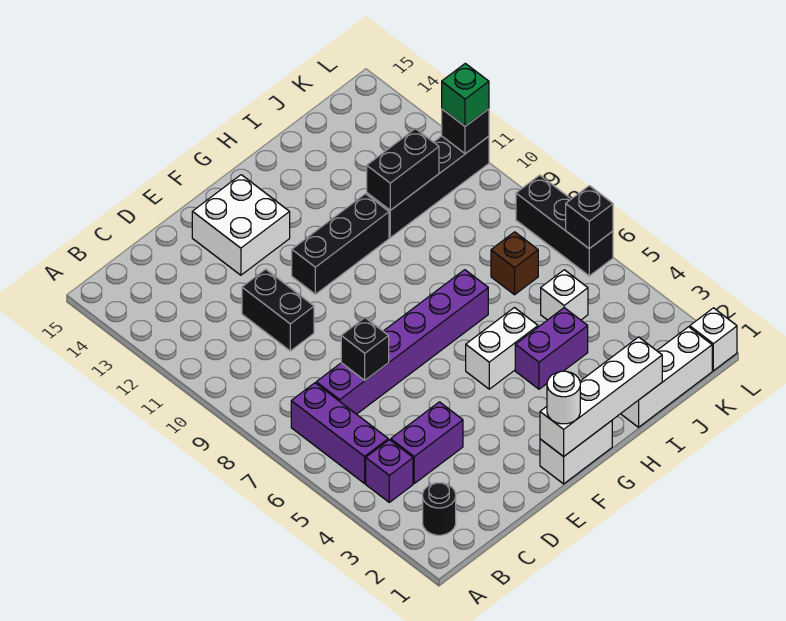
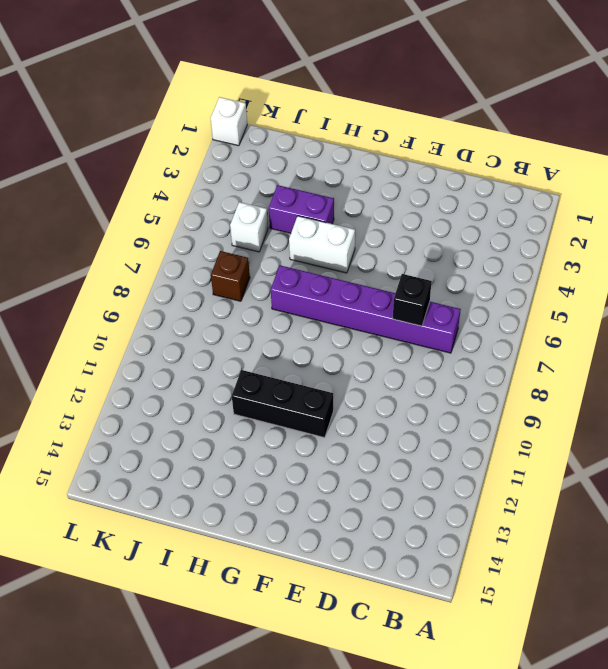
none -> black 1x1 round brick [423,483,456,535]
none -> purple 1x1 brick [366,440,413,502]
none -> purple 1x3 brick [291,383,388,483]

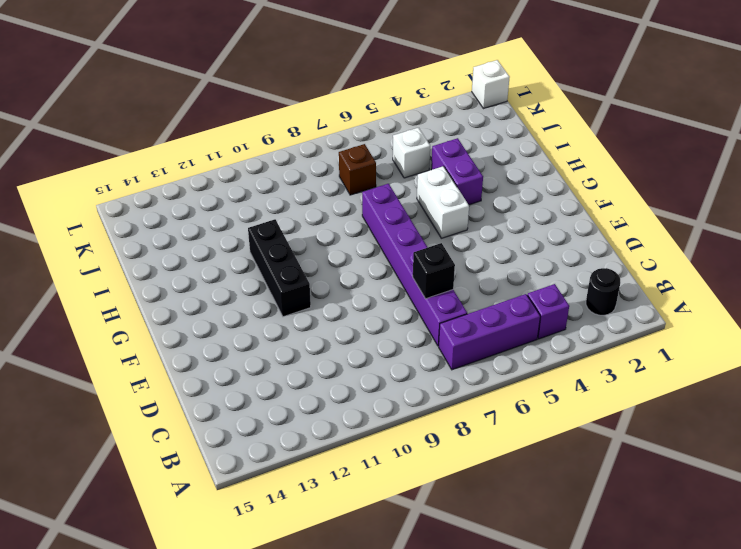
none -> purple 1x2 brick [391,402,463,483]
none -> black 1x2 brick [242,269,314,351]
none -> white 2x2 brick [192,175,290,275]

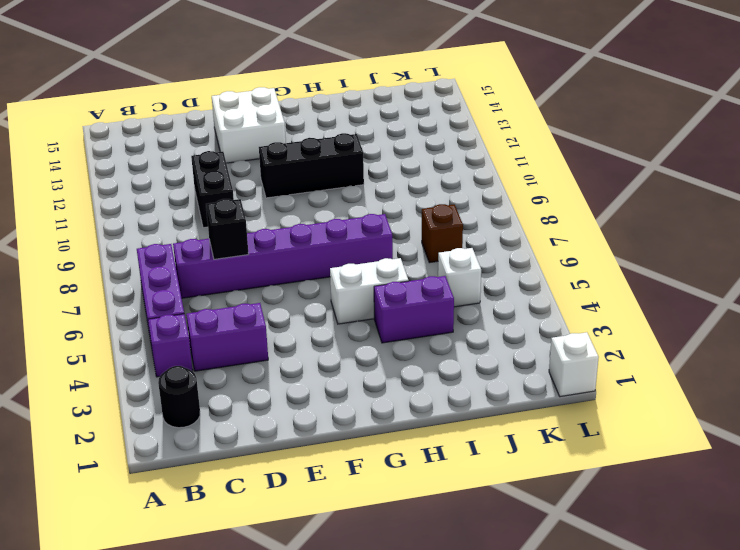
none -> white 1x2 brick [540,421,612,484]
none -> white 1x3 brick [621,327,712,427]
none -> black 1x4 brick [367,136,489,238]

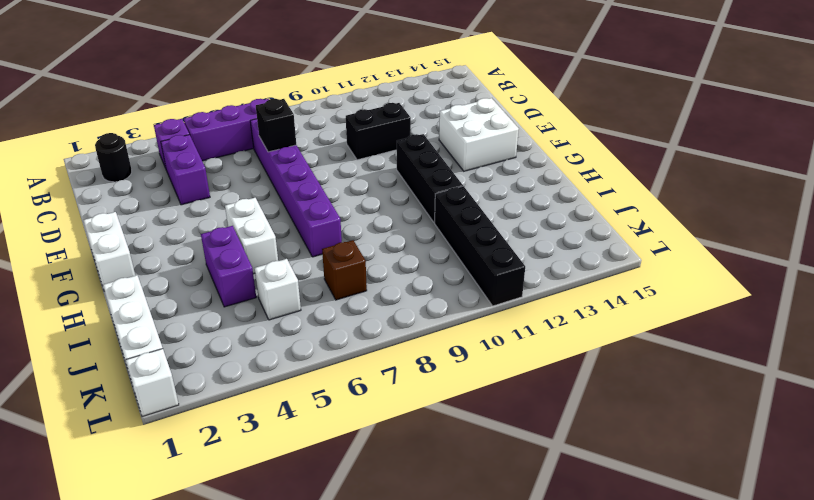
none -> black 1x3 brick [516,175,613,276]
none -> white 1x4 brick [540,337,662,457]
none -> black 1x2 brick [367,129,439,210]

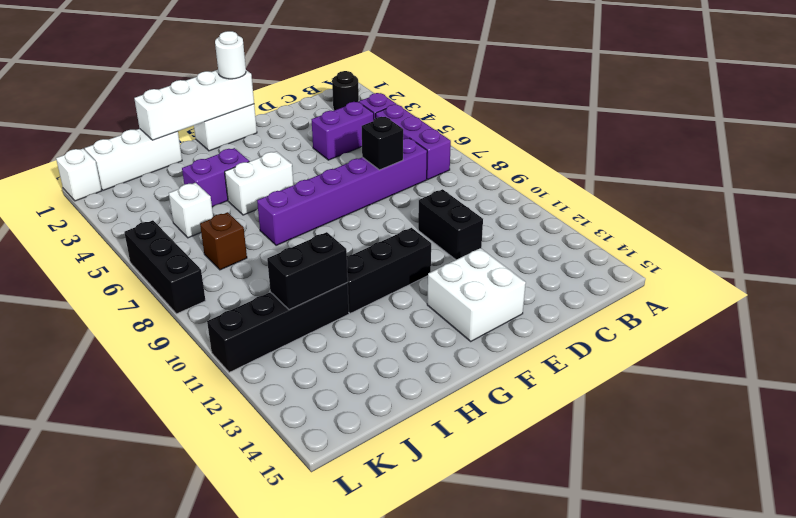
none -> black 1x1 brick [566,186,613,249]
none -> black 1x1 brick [442,109,489,154]
none -> green 1x1 brick [442,63,489,126]

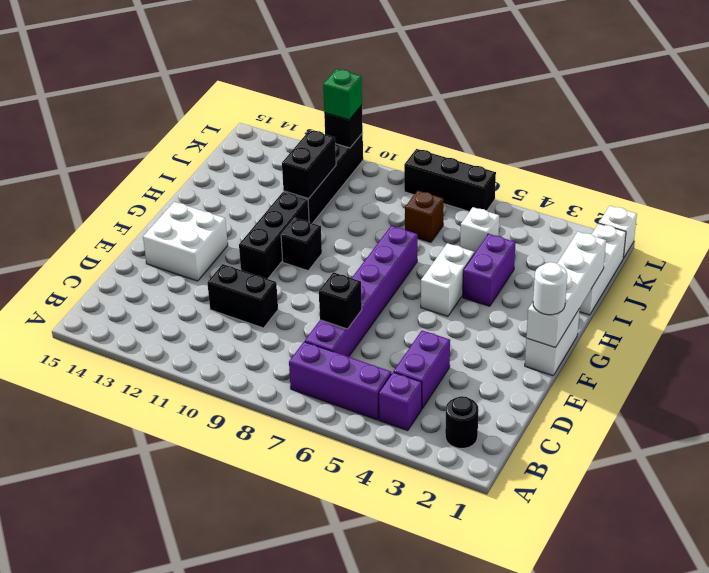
black 1x1 brick [281,218,322,271] -> black 1x1 brick moved to [566,186,613,249]

